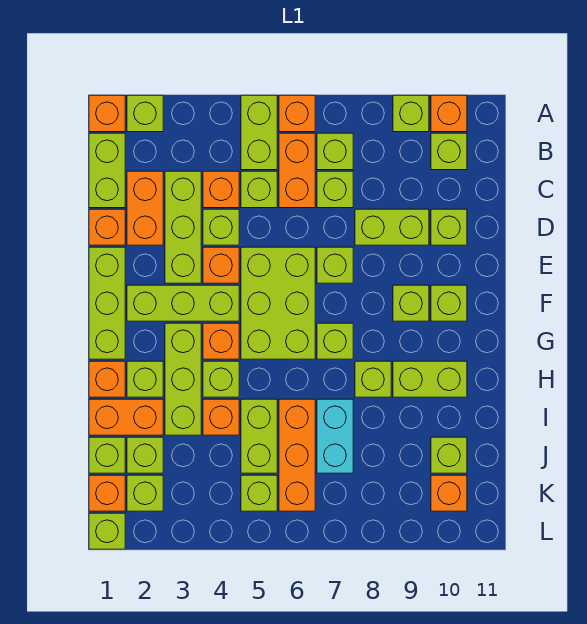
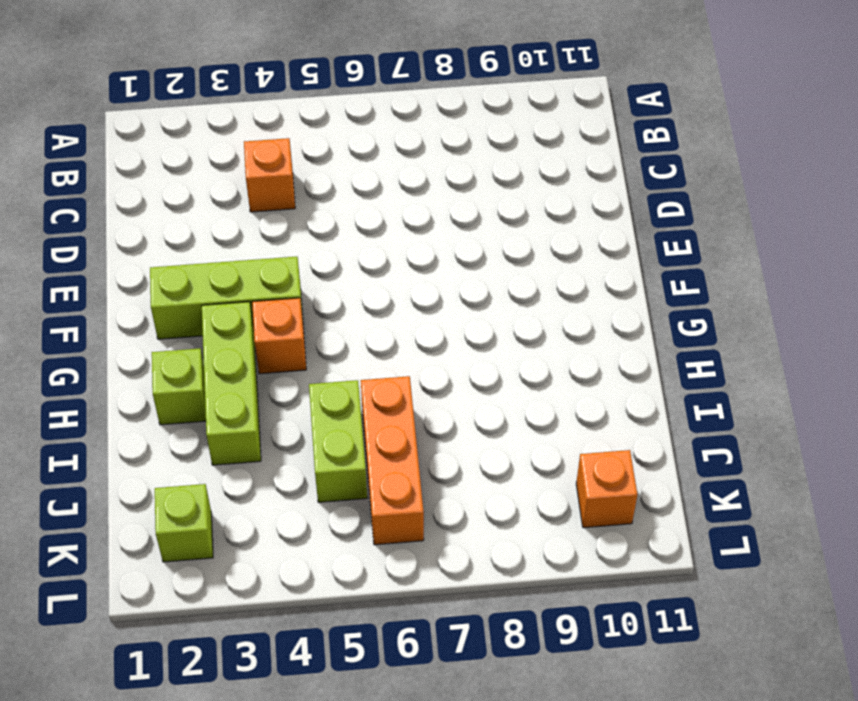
none -> orange 1x1 brick [89,95,125,132]
none -> lime 1x1 brick [127,95,163,132]
none -> lime 1x2 brick [241,95,277,170]
none -> orange 1x1 brick [279,95,315,132]

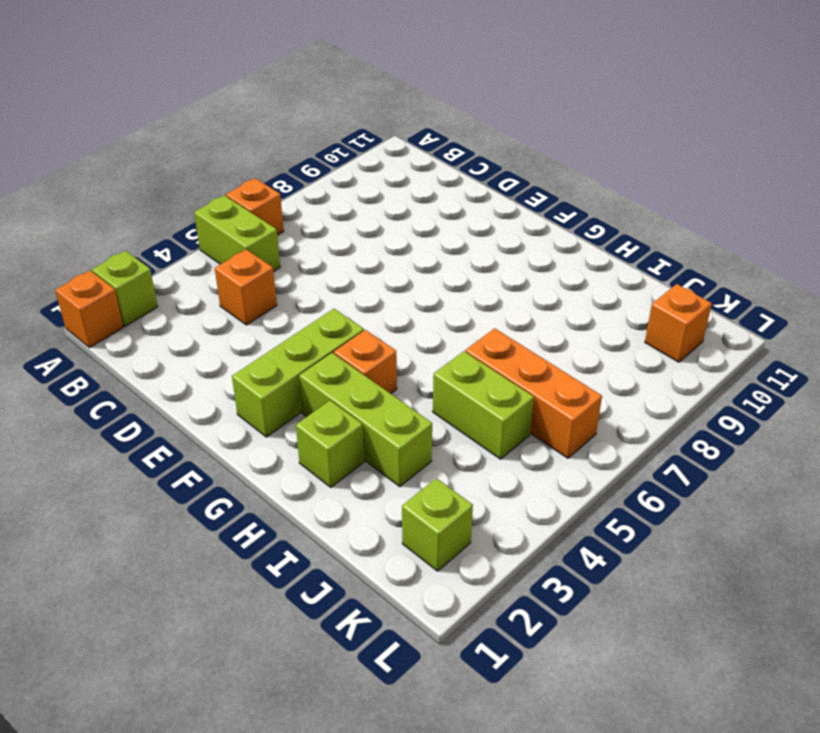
none -> lime 1x1 brick [393,95,429,132]
none -> orange 1x1 brick [431,95,467,132]
none -> lime 1x2 brick [89,133,125,208]
none -> orange 1x2 brick [279,133,315,208]

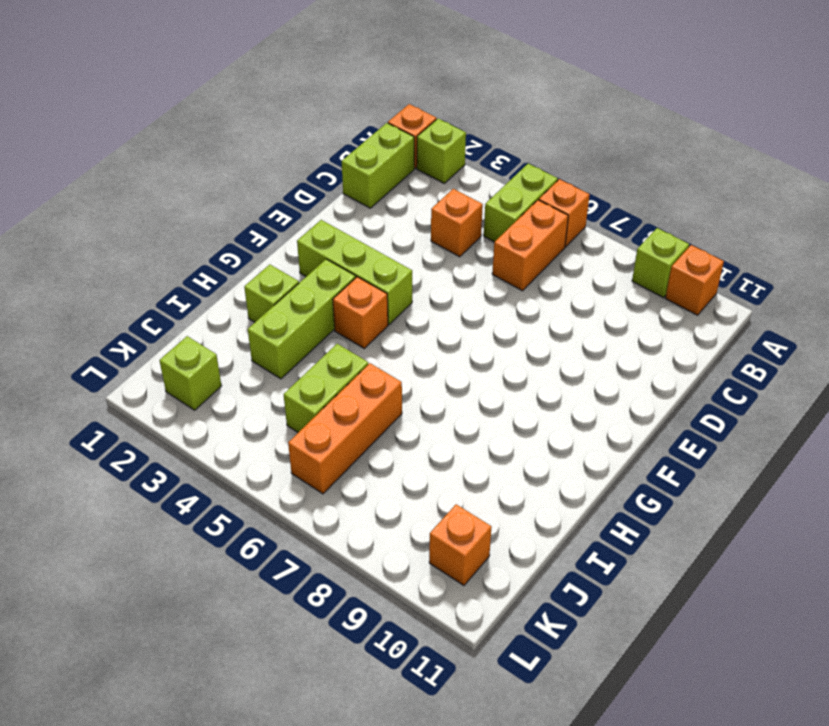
none -> lime 1x1 brick [317,133,353,170]
none -> lime 1x1 brick [431,133,467,170]
none -> orange 1x2 brick [127,171,163,245]
none -> lime 1x3 brick [165,171,201,283]

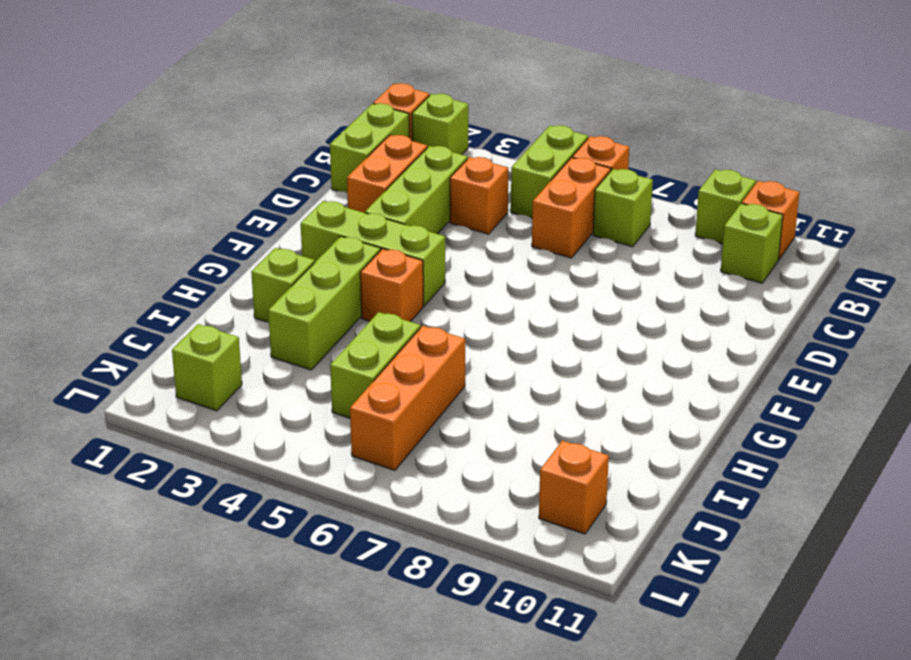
none -> lime 1x1 brick [241,171,277,208]
none -> lime 1x1 brick [317,171,353,208]
none -> orange 1x1 brick [89,209,125,245]
none -> lime 1x1 brick [203,209,239,245]

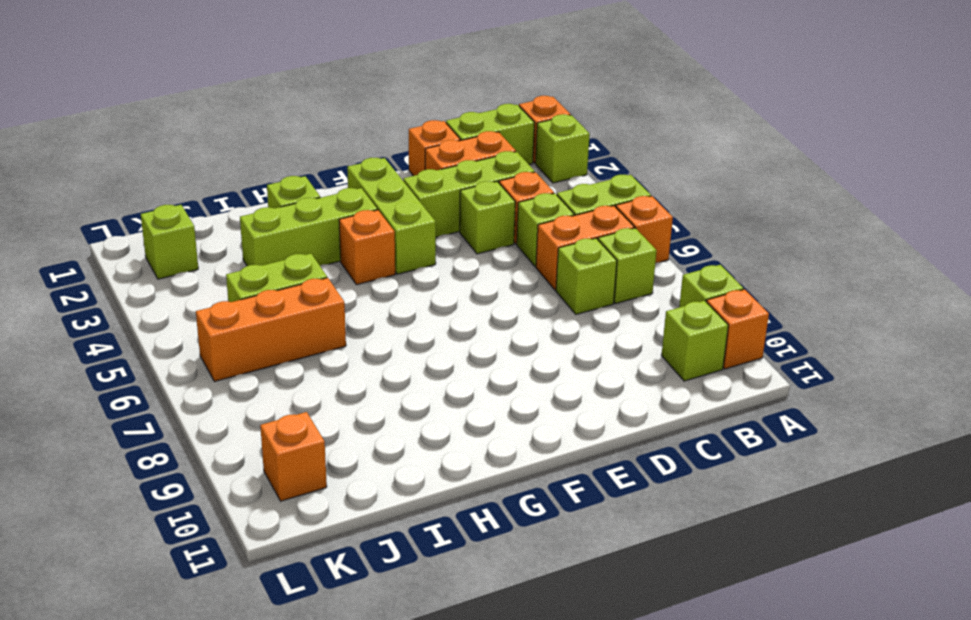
none -> lime 1x2 brick [355,209,429,245]
none -> lime 1x1 brick [431,209,467,245]
none -> lime 1x3 brick [89,247,125,359]
none -> orange 1x1 brick [203,247,239,283]

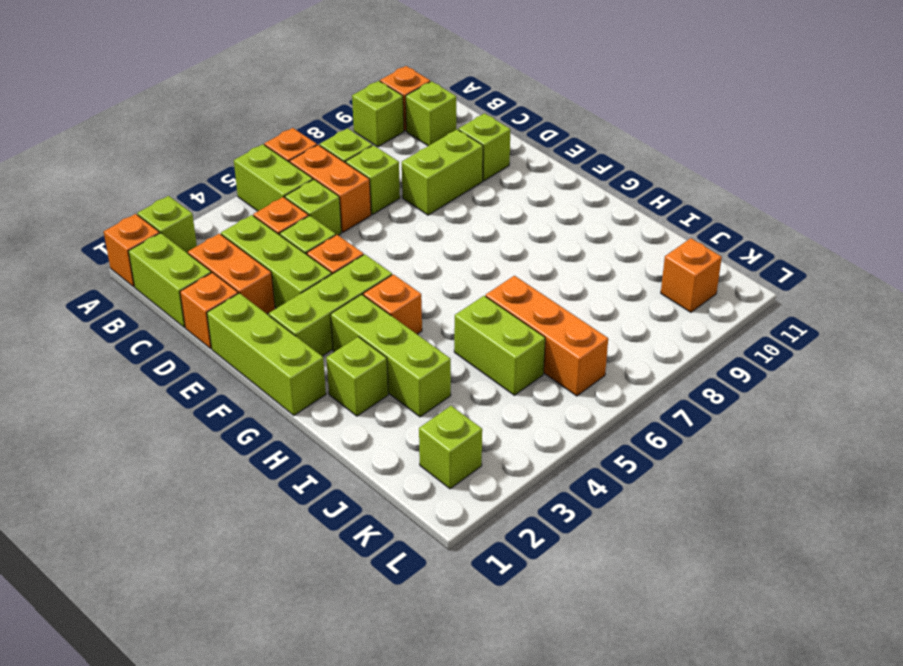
none -> lime 2x3 brick [241,247,315,359]
none -> lime 1x1 brick [317,247,353,283]
none -> lime 1x1 brick [393,285,429,321]
none -> lime 1x1 brick [431,285,467,321]

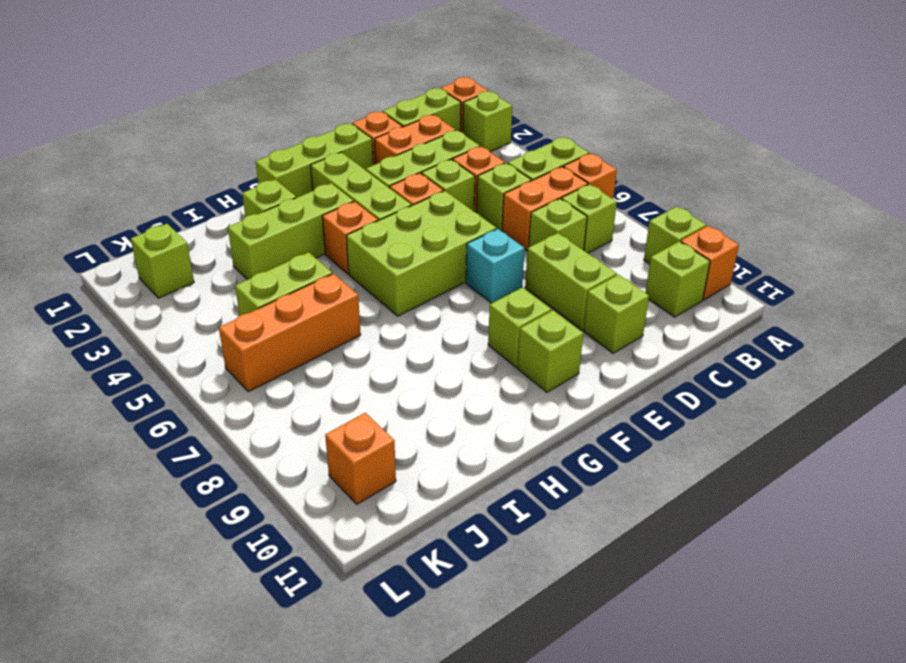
cyan 1x1 brick [466,229,525,303] -> lime 1x1 brick [317,247,353,283]
none -> lime 1x1 brick [317,323,353,359]
none -> orange 1x1 brick [89,361,125,397]
none -> lime 1x1 brick [203,361,239,397]
none -> lime 1x1 brick [355,361,391,397]

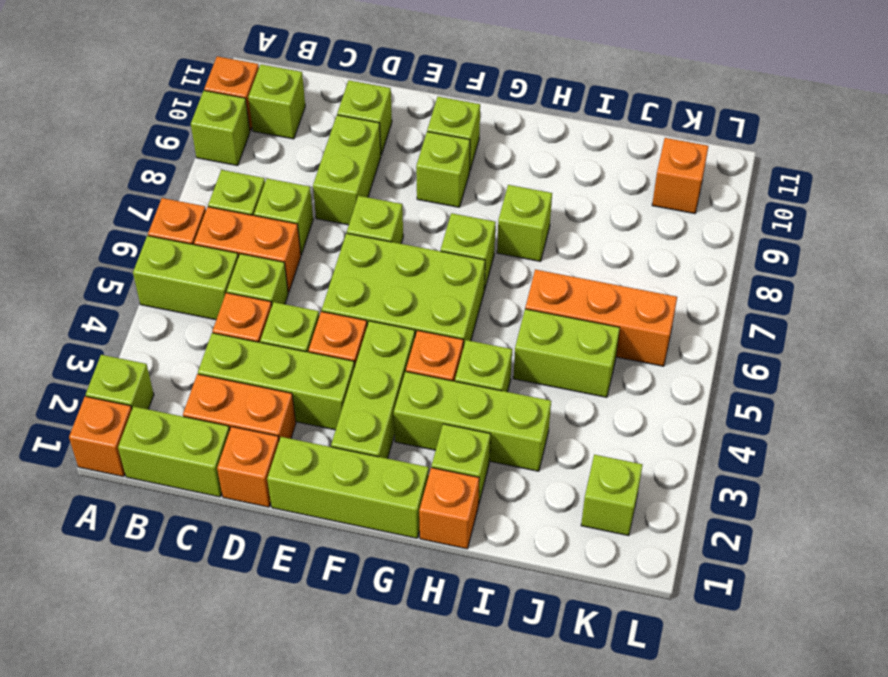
none -> lime 1x2 brick [393,361,467,397]
none -> orange 1x2 brick [89,399,163,435]
none -> orange 1x1 brick [203,399,239,435]
none -> cyan 1x2 brick [317,399,353,473]

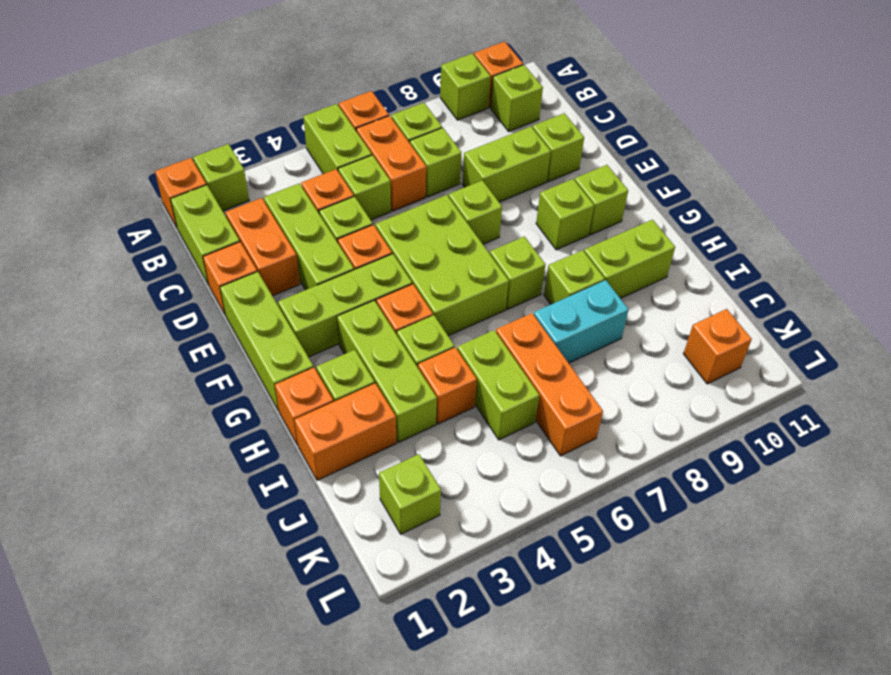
cyan 1x2 brick [534,280,629,363] -> cyan 1x2 brick turned to [317,399,353,473]
none -> lime 1x1 brick [89,437,125,473]
none -> lime 1x1 brick [127,437,163,473]
none -> lime 1x1 brick [431,437,467,473]
none -> orange 1x1 brick [89,475,125,511]

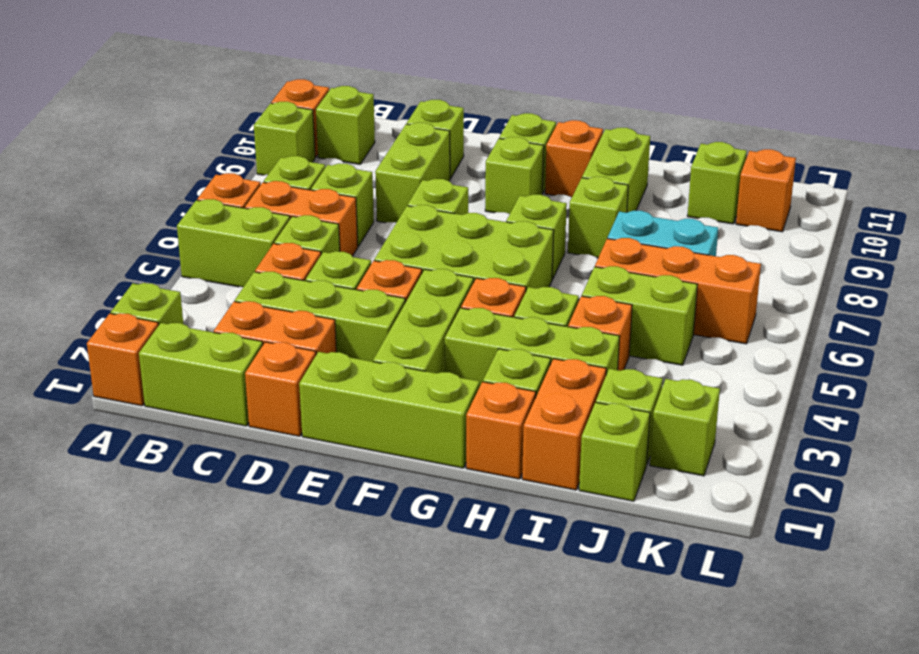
orange 1x1 brick [545,120,603,197] -> orange 1x1 brick moved to [89,475,125,511]
none -> lime 1x1 brick [241,475,277,511]
none -> lime 1x1 brick [89,513,125,549]

